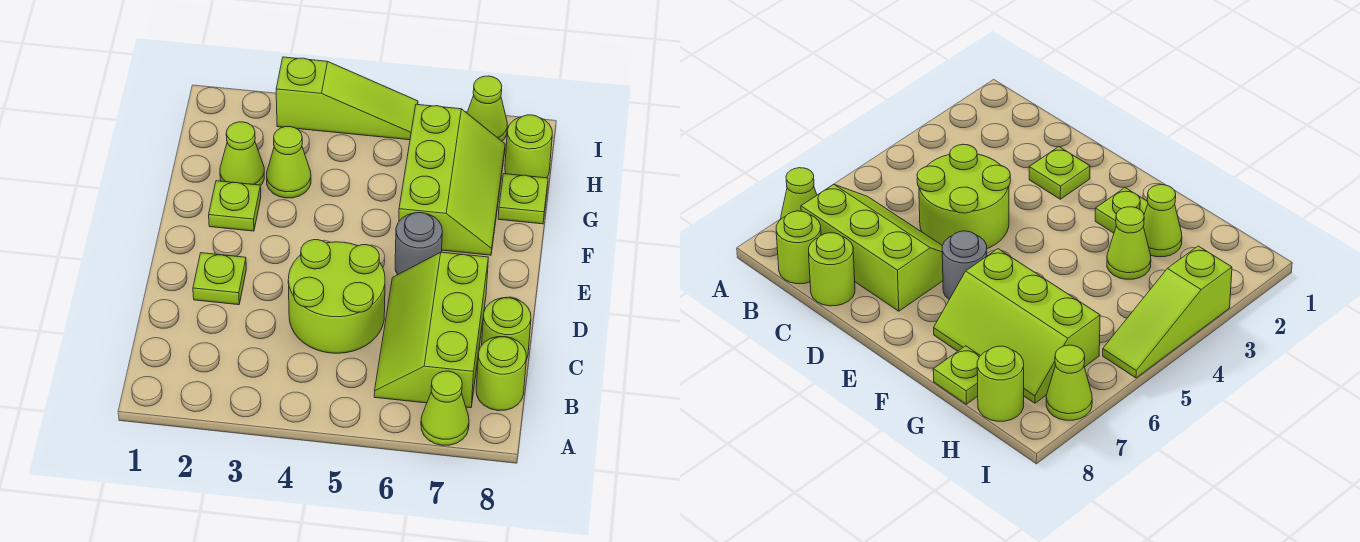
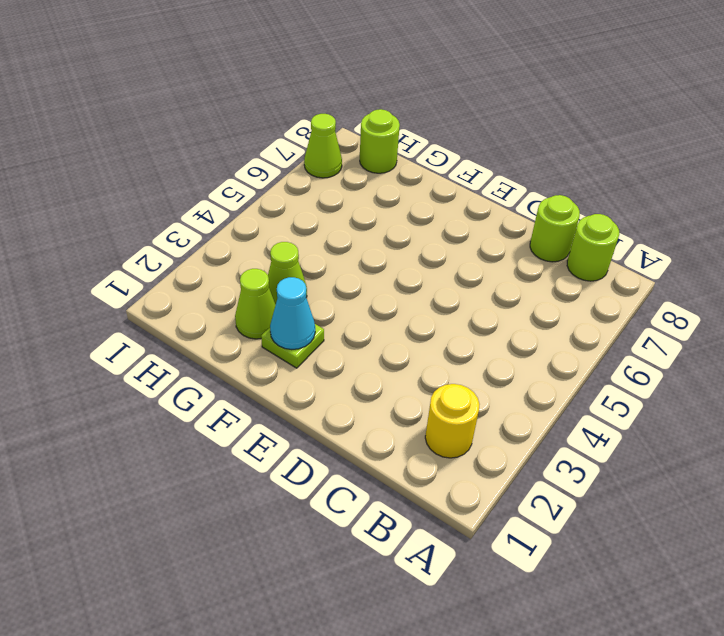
yellow 1x1 round brick [425,384,480,458] -> none
cyan 1x1 cone [270,277,315,350] -> none
none -> lime 1x1 cone [421,371,469,445]
none -> lime 2x3 slope [374,252,488,408]
none -> lime 2x2 round brick [288,240,385,353]

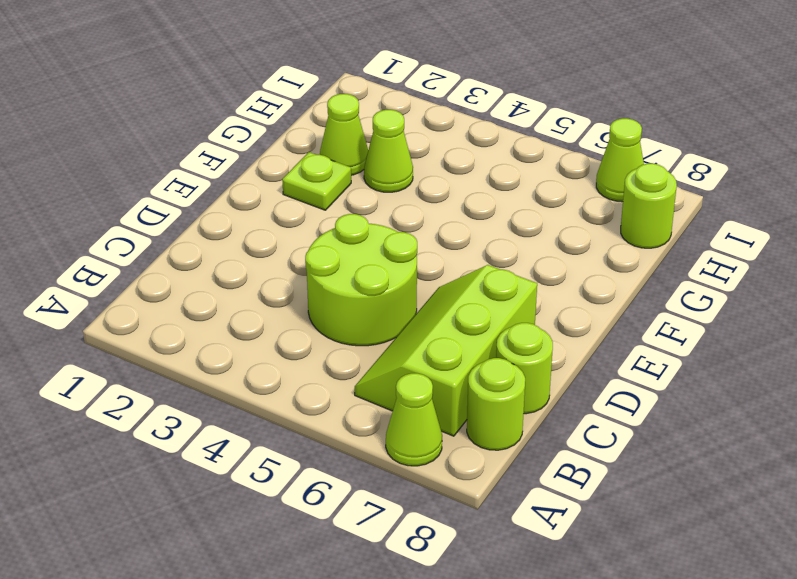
none -> lime 1x1 plate [193,253,246,305]
none -> grey 1x1 round brick [395,213,442,275]
none -> lime 2x3 slope [399,104,505,255]

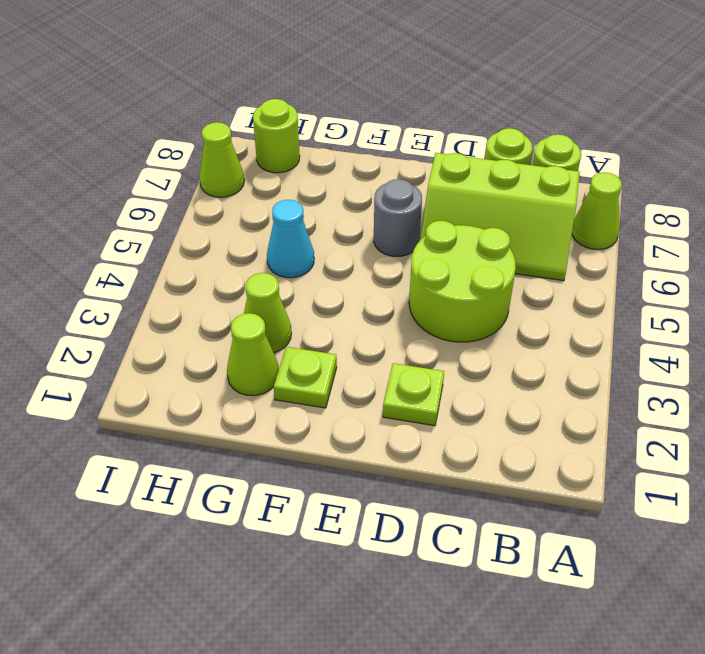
cyan 1x1 cone [267,200,314,278] -> none
none -> lime 2x3 slope [399,104,505,255]
none -> lime 1x1 plate [498,174,548,224]
none -> lime 1x3 slope [276,57,418,140]

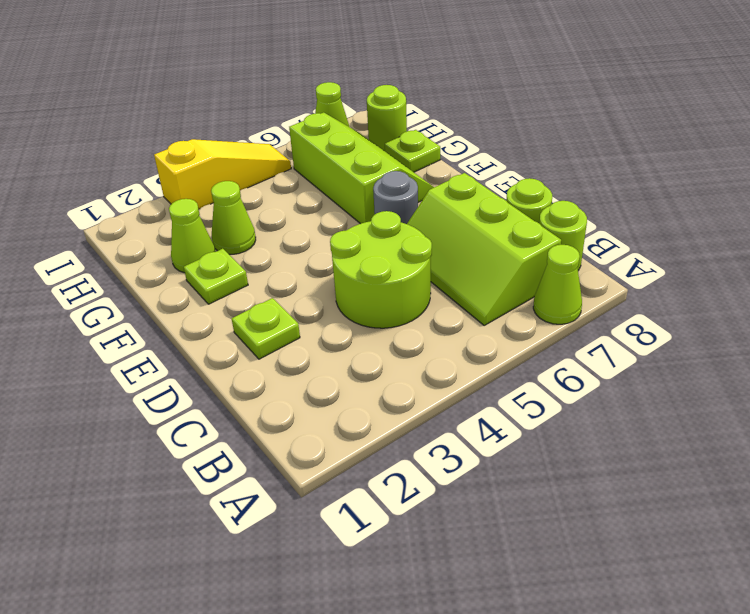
yellow 1x3 slope [154,139,291,209] -> lime 1x3 slope [276,57,418,140]

